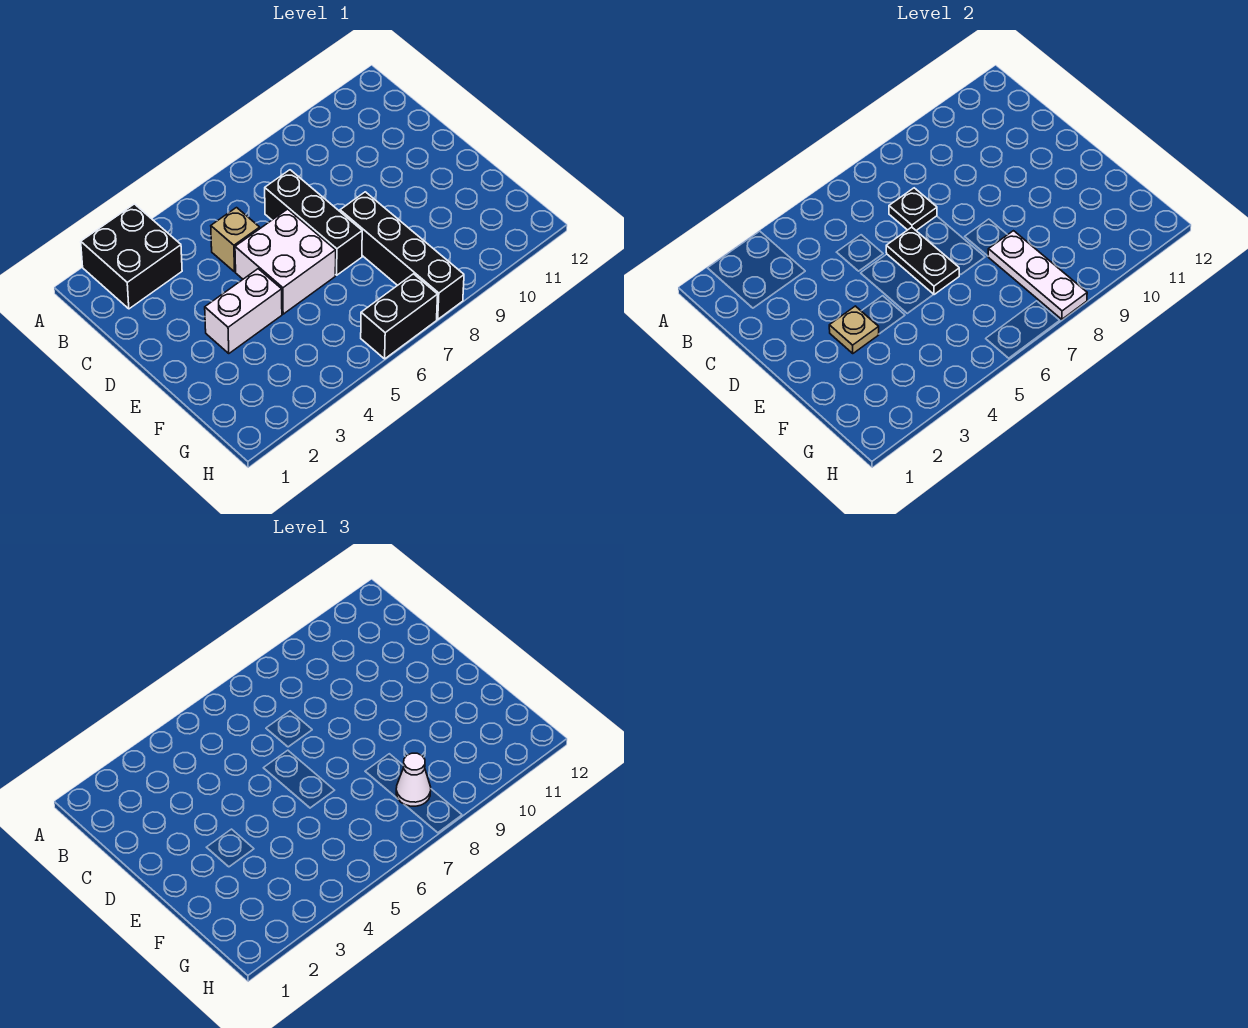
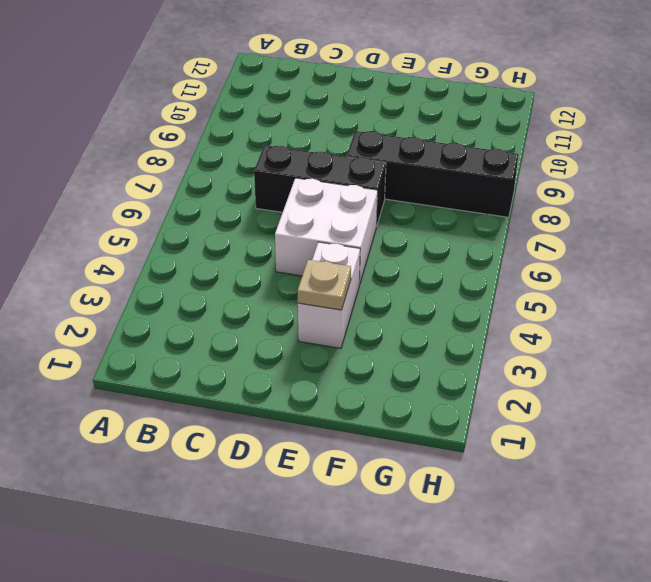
none -> black 2x2 brick [81,204,182,309]
none -> tan 1x1 brick [211,208,260,272]
none -> black 1x2 brick [361,274,438,359]

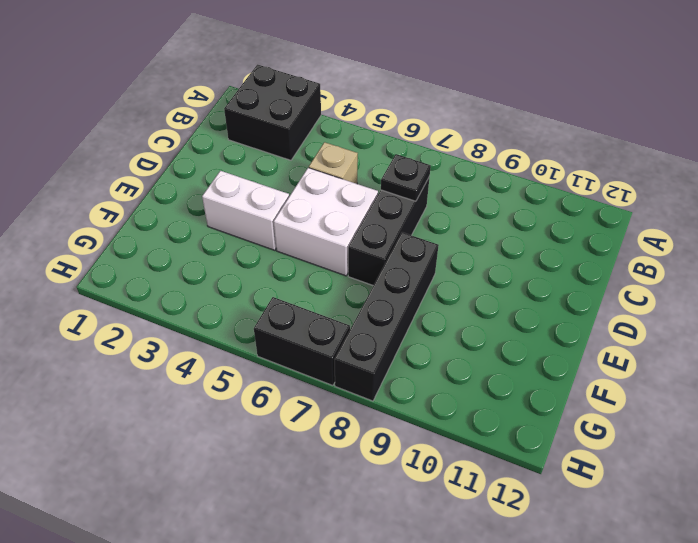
none -> black 1x2 plate [886,227,959,295]
none -> tan 1x1 plate [829,306,879,354]
none -> white 1x3 plate [988,231,1087,319]

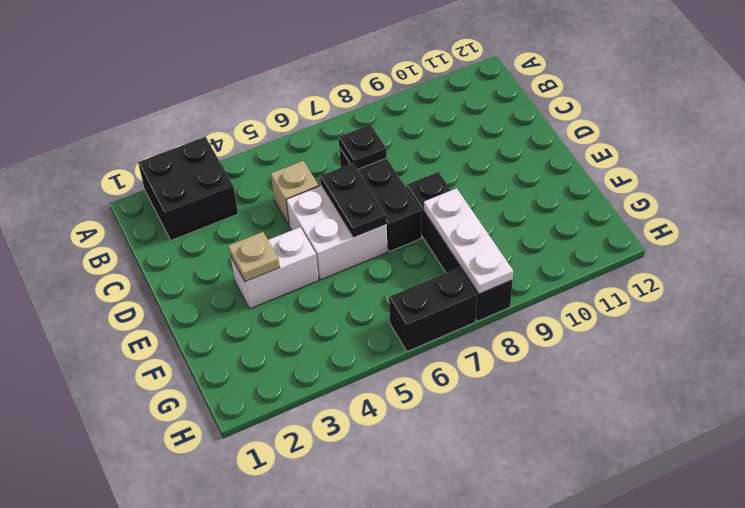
none -> white 1x1 cone [396,753,431,806]

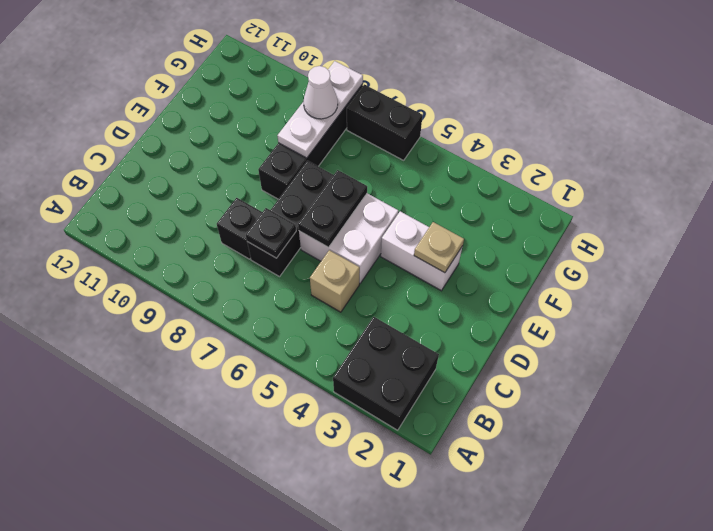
black 1x1 brick [217,198,262,259] -> none

